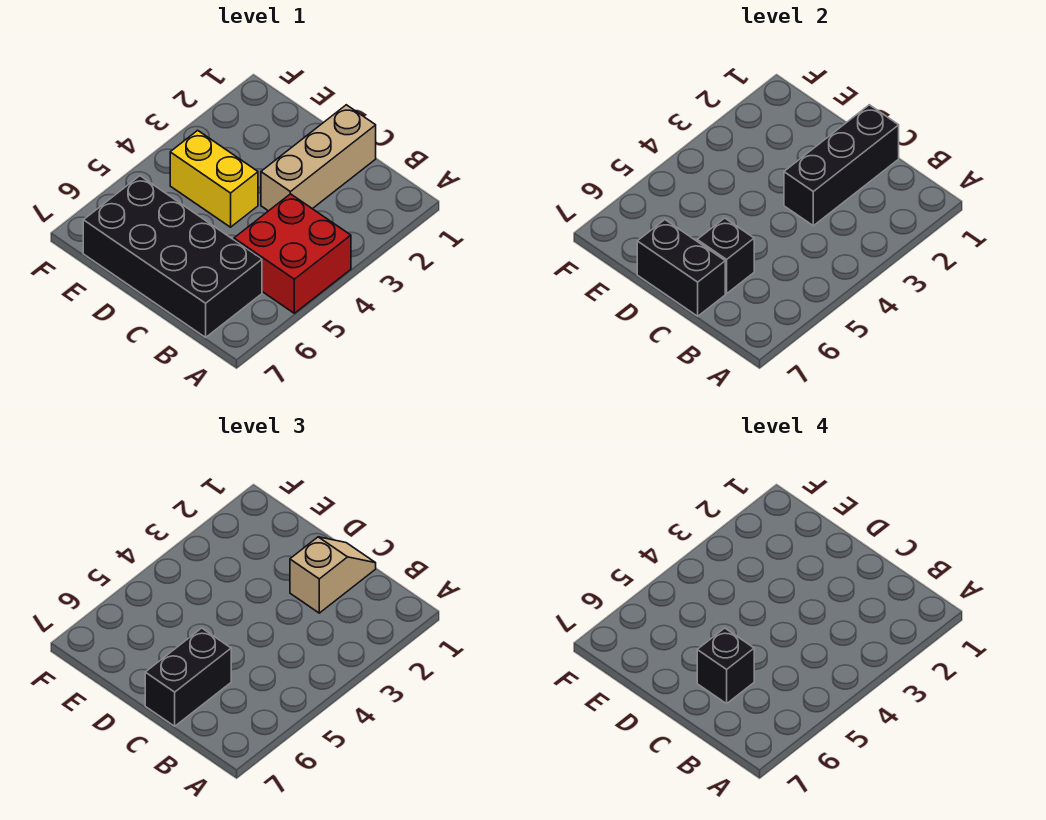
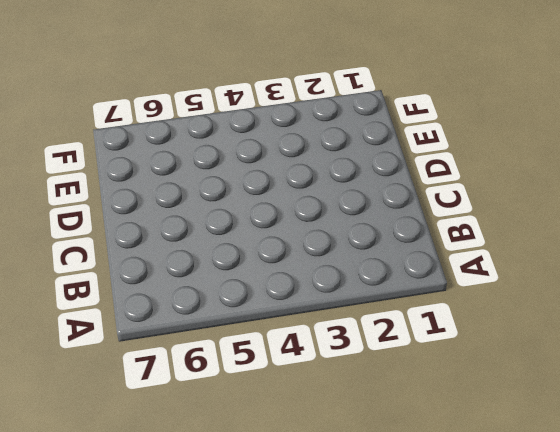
none -> red 2x2 brick [234,194,351,313]
none -> black 2x4 brick [83,176,262,337]

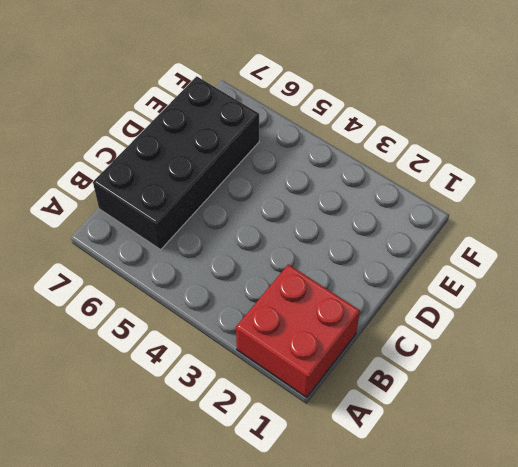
red 2x2 brick [236,264,360,397] -> red 2x2 brick moved to [234,194,351,313]
none -> tan 1x3 brick [261,105,376,211]
none -> yellow 1x2 brick [170,130,258,227]

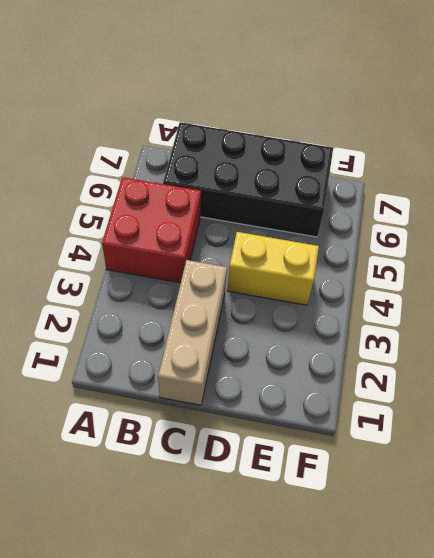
none -> black 1x3 brick [784,105,899,226]
none -> black 1x1 brick [697,218,754,294]

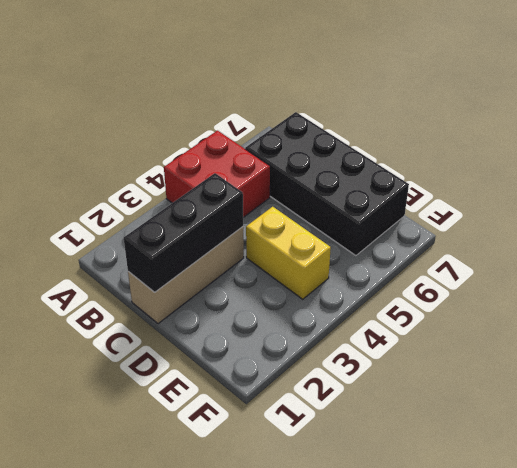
none -> black 1x1 brick [697,218,754,294]
none -> black 1x2 brick [637,220,725,316]

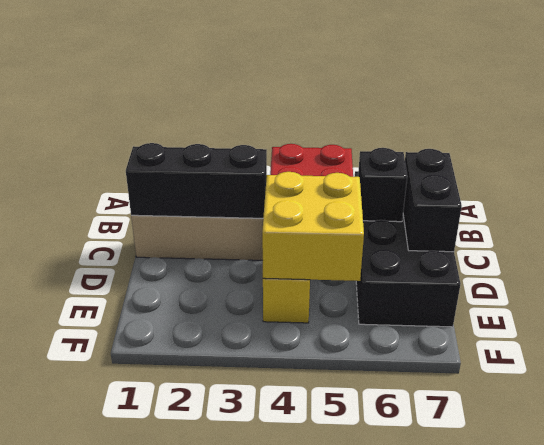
yellow 2x2 brick [262,172,364,281] -> none
none -> tan 1x2 slope [290,537,376,613]
none -> black 1x2 brick [145,628,231,726]

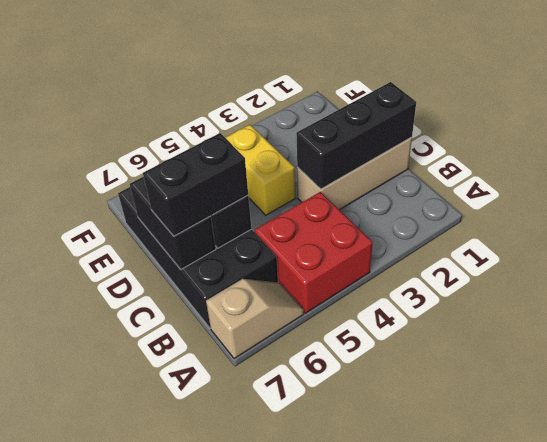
tan 1x2 slope [206,279,304,359] -> tan 1x2 slope moved to [290,537,376,613]
none -> black 1x1 brick [697,628,754,704]

